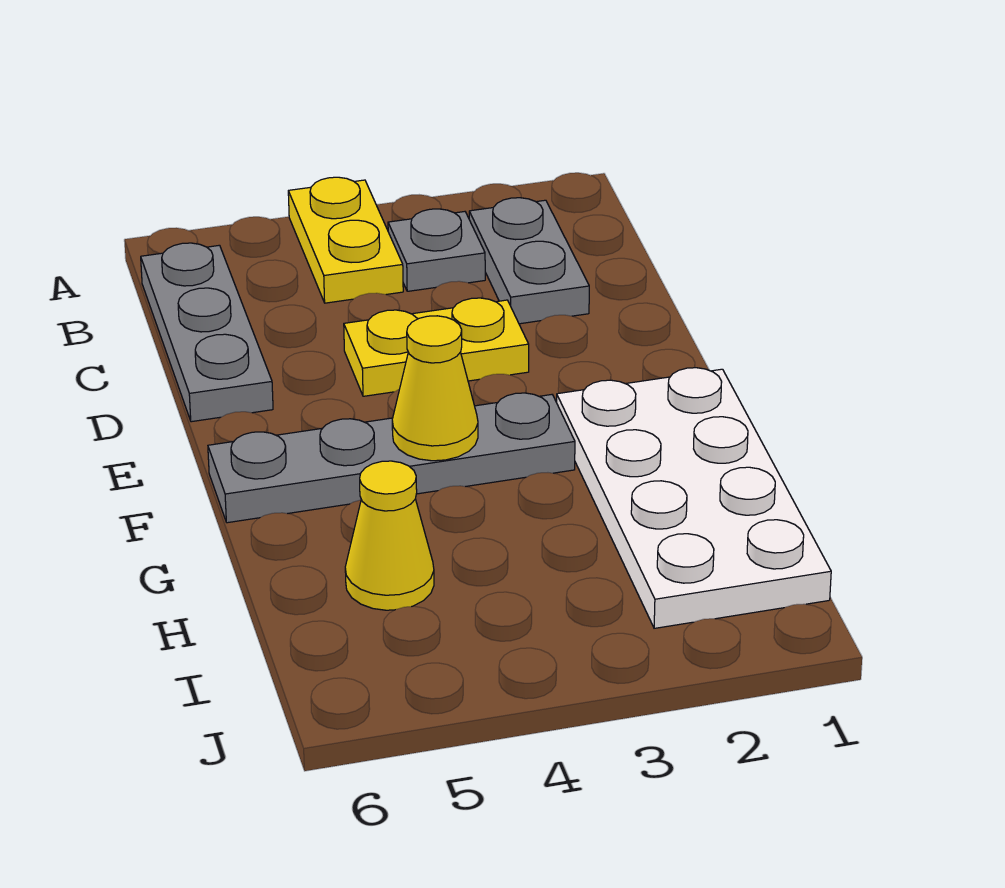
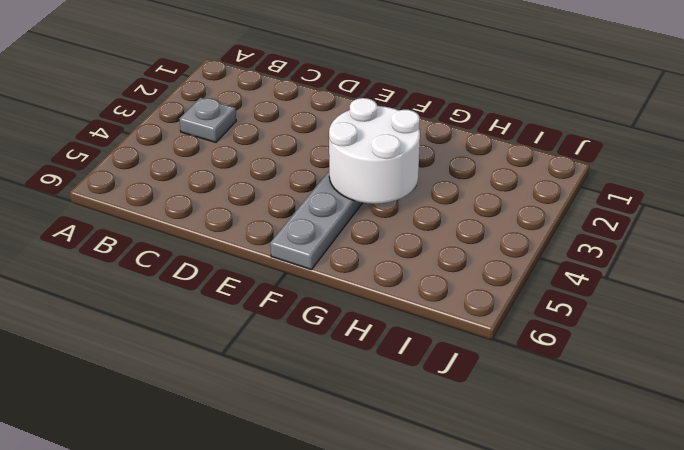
white 2x2 round brick [329,98,420,204] -> yellow 1x1 cone [392,316,478,461]
none -> yellow 1x2 plate [288,177,403,303]
none -> grey 1x2 plate [469,198,589,324]

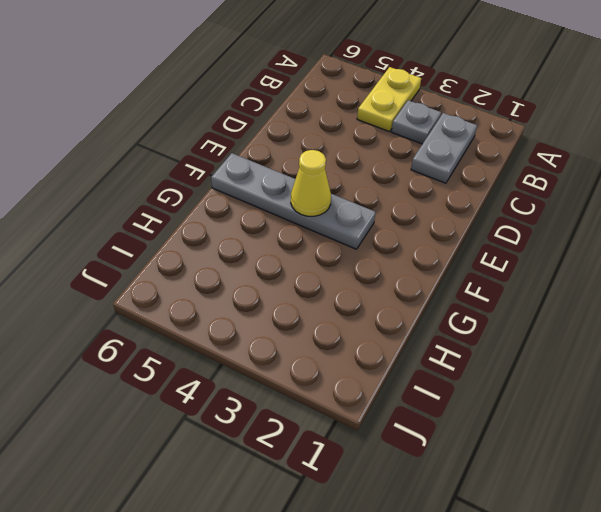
none -> grey 1x3 plate [141,243,273,422]
none -> yellow 1x2 plate [344,298,529,396]

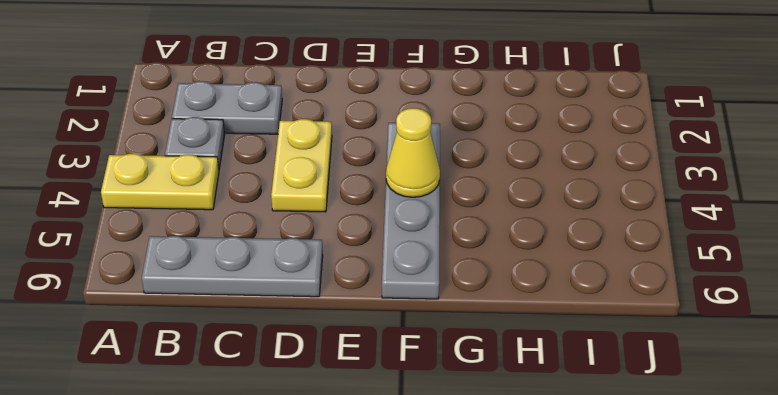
none -> white 2x4 plate [557,368,831,628]
none -> yellow 1x1 cone [345,461,434,610]

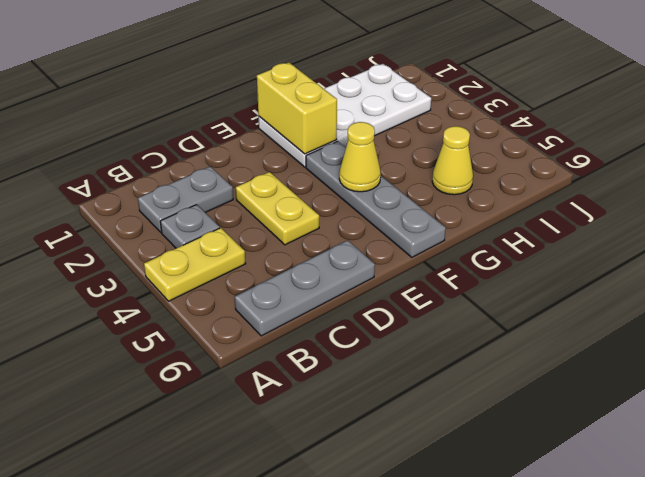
yellow 1x2 brick [257,63,337,154] -> none

